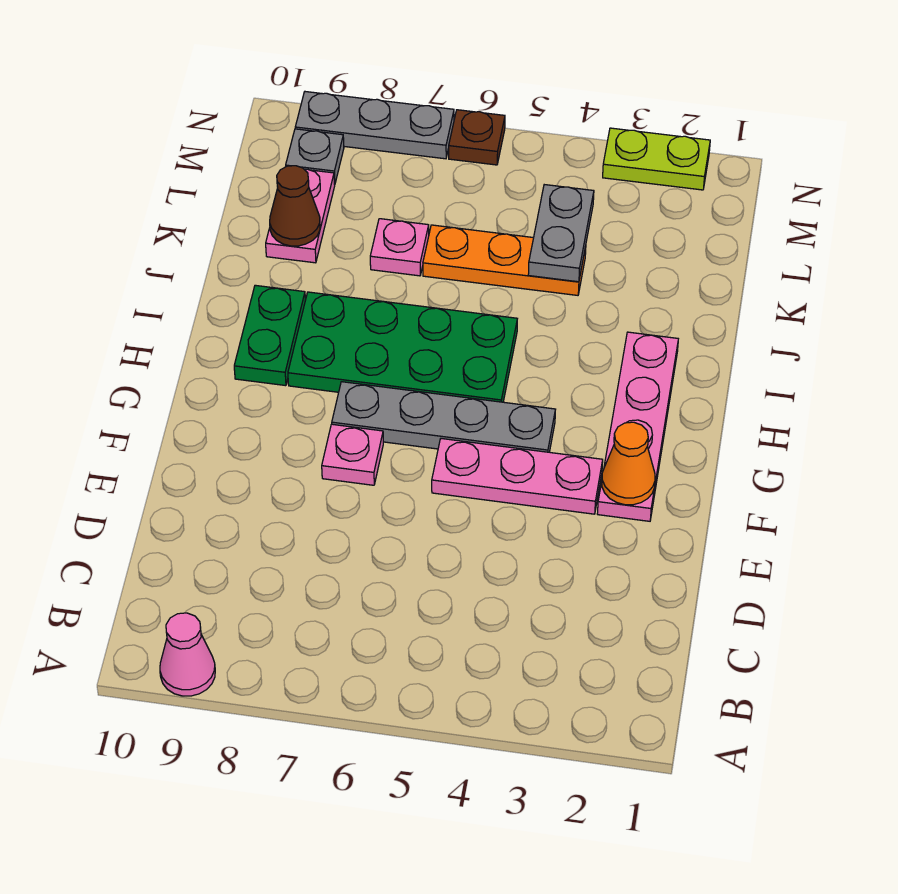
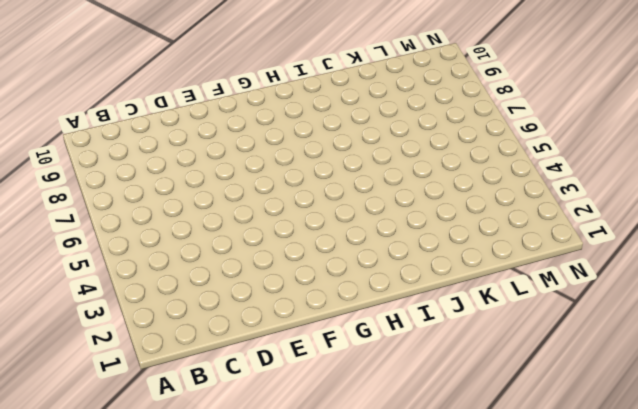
none -> pink 1x1 cone [160,613,215,696]
none -> pink 1x4 plate [597,332,678,521]
none -> pink 1x3 plate [432,439,603,514]

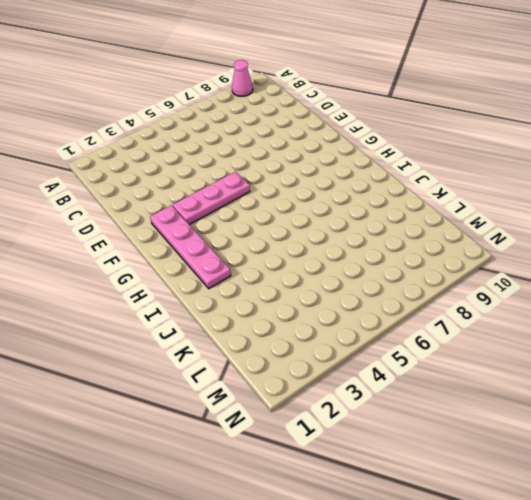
none -> pink 1x1 plate [322,424,383,485]
none -> grey 1x4 plate [332,382,556,452]
none -> green 2x4 plate [288,292,517,402]

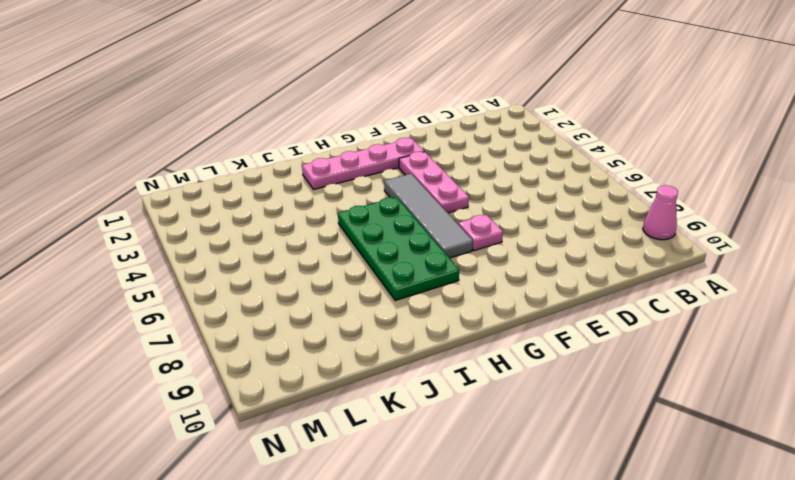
grey 1x4 tile [384,174,473,258] -> grey 1x4 plate [332,382,556,452]
none -> green 1x2 plate [234,285,305,386]
none -> orange 1x3 plate [423,225,586,295]
none -> pink 1x1 plate [370,219,429,276]

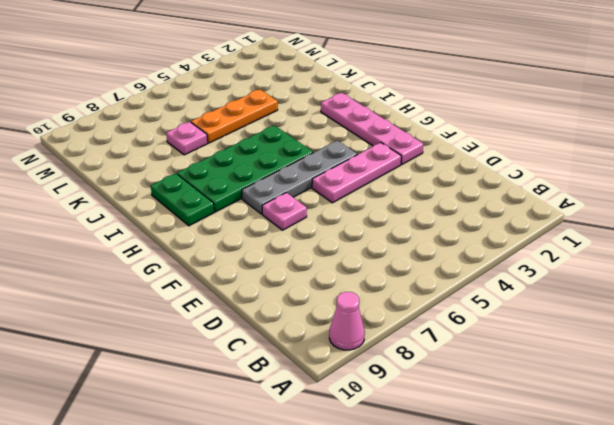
none -> pink 1x2 plate [266,169,335,263]
none -> grey 1x1 plate [286,129,344,185]
none -> lime 1x2 plate [603,128,710,190]

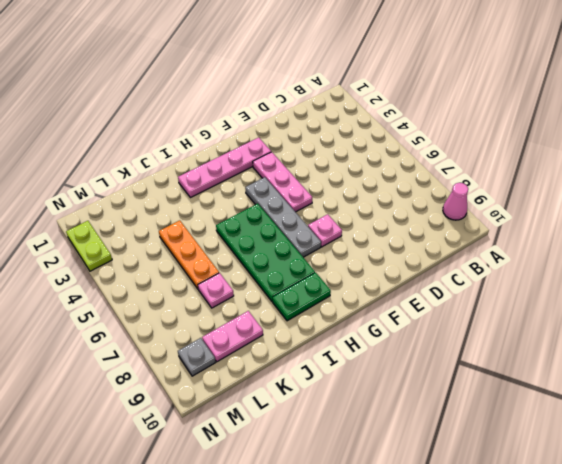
none -> brown 1x1 plate [449,110,505,165]
none -> grey 1x3 plate [295,92,454,159]
none -> orange 1x1 cone [602,422,655,505]

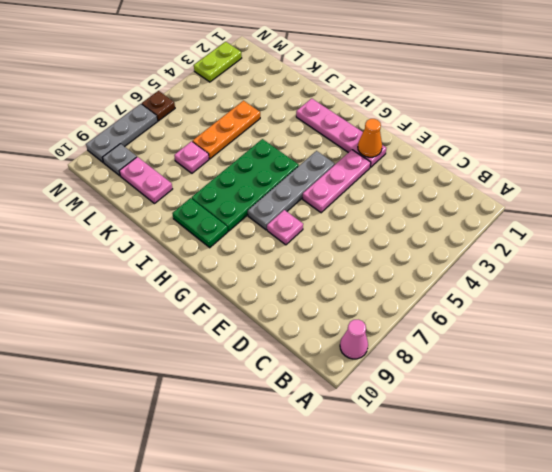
none -> grey 1x2 plate [528,185,594,282]
none -> brown 1x1 cone [270,166,320,246]

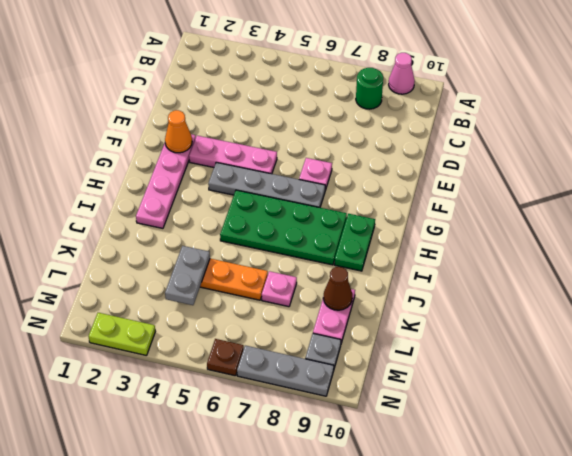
green 1x1 round brick [356,68,383,109] -> none

